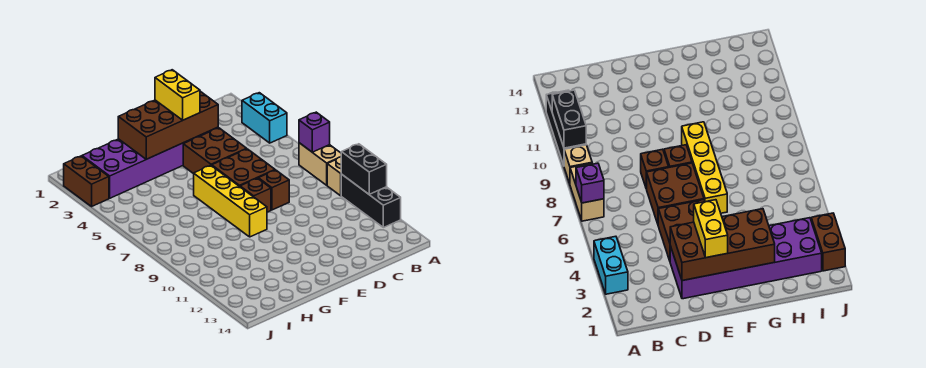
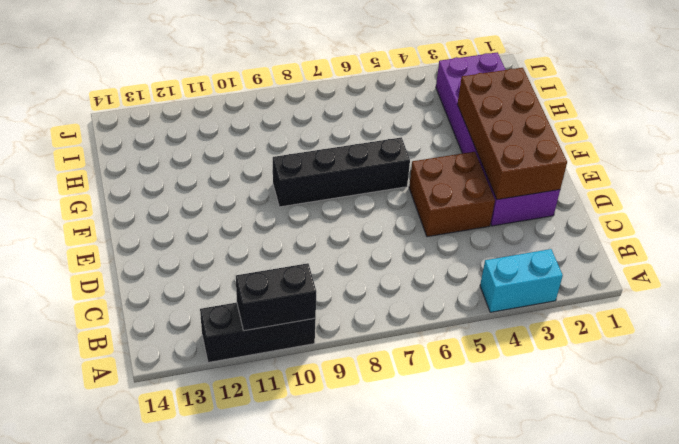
black 1x4 brick [273,137,410,207] -> yellow 1x4 brick [194,165,267,237]
none -> tan 1x2 brick [299,143,341,185]
none -> tan 1x1 brick [327,157,341,196]
none -> brown 2x2 brick [212,149,275,187]

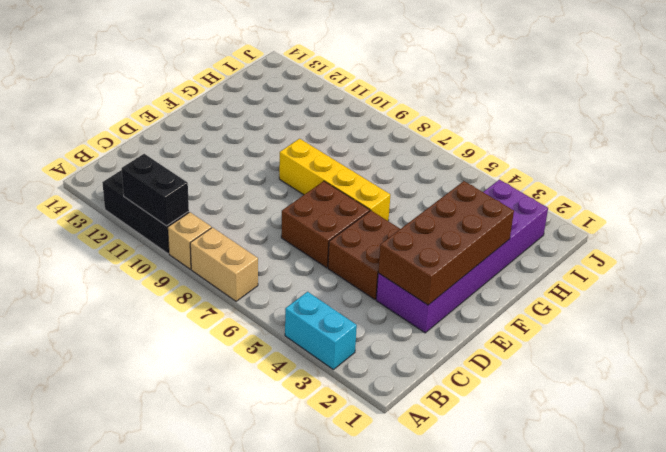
none -> brown 1x1 brick [258,170,289,210]
none -> brown 1x1 brick [240,178,271,212]
none -> brown 1x2 brick [64,156,109,206]

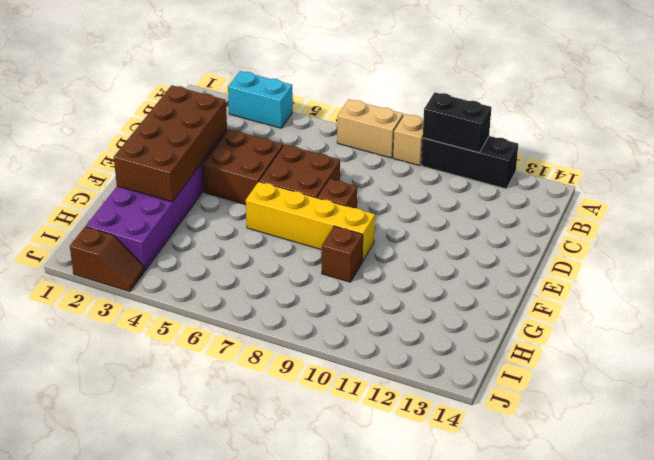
brown 1x1 brick [322,226,363,282] -> brown 1x1 brick moved to [258,170,289,210]
brown 1x2 slope [70,227,145,292] -> brown 1x2 brick [64,156,109,206]
none -> purple 1x1 brick [299,112,330,152]
none -> yellow 1x2 brick [155,70,200,120]

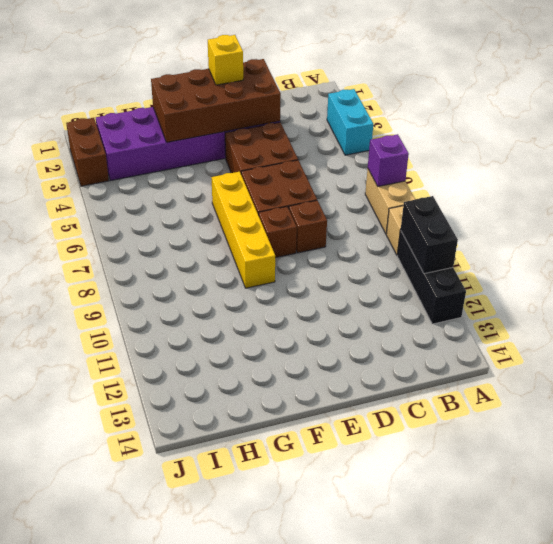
yellow 1x1 brick [208,35,243,85] -> yellow 1x2 brick [155,70,200,120]

